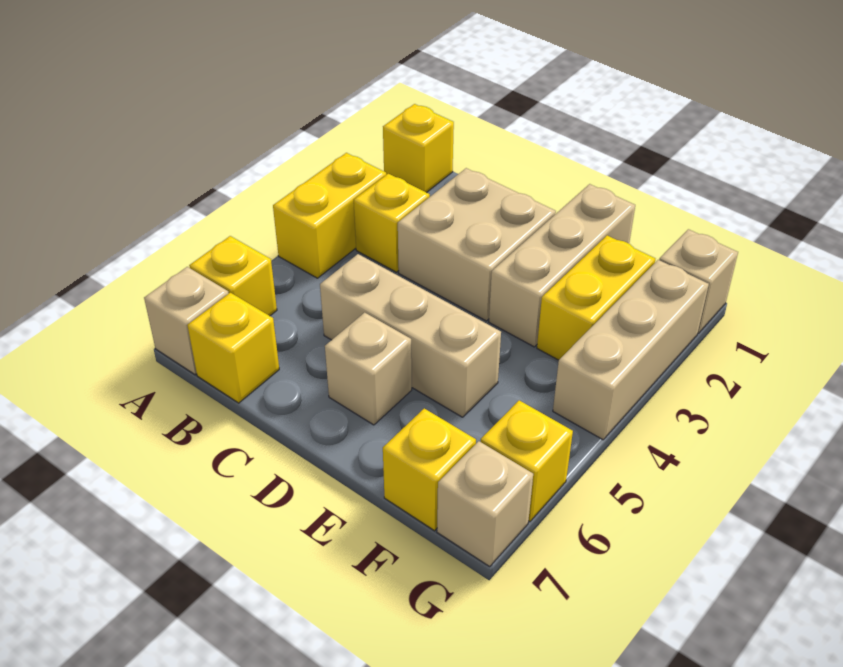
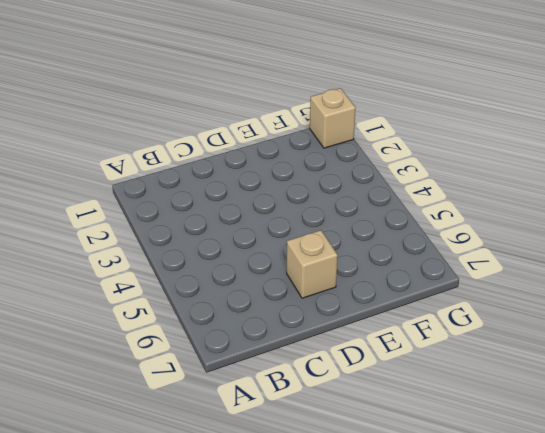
none -> yellow 1x1 brick [383,104,454,193]
none -> yellow 1x2 brick [273,153,386,278]
none -> yellow 1x1 brick [189,236,277,316]

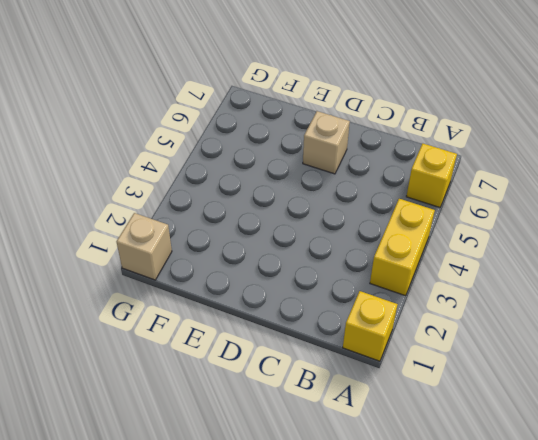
none -> tan 1x1 brick [144,267,229,375]
none -> yellow 1x1 brick [354,174,430,272]
none -> yellow 1x1 brick [187,293,279,403]

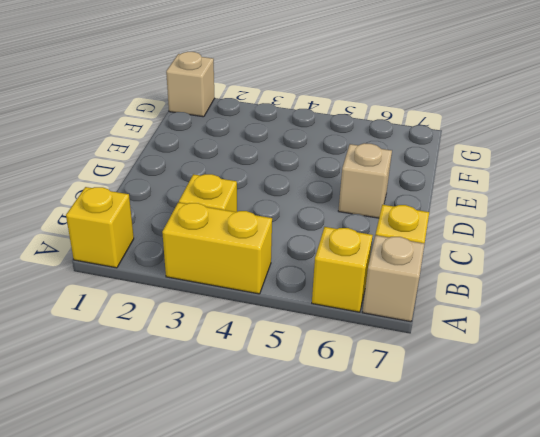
none -> tan 2x2 brick [398,168,556,321]
none -> tan 1x3 brick [320,254,501,417]
none -> tan 1x3 brick [489,184,635,347]

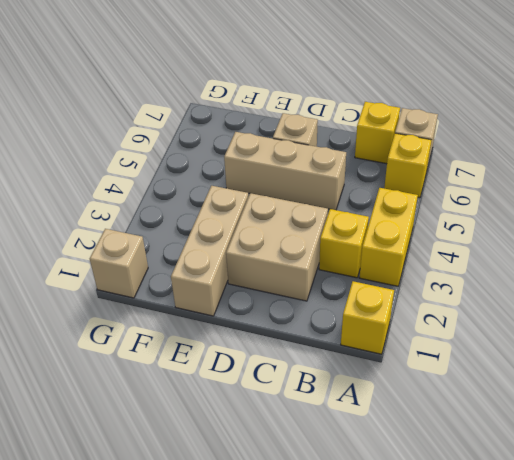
none -> yellow 1x2 brick [537,235,655,360]
none -> yellow 1x1 brick [383,408,476,531]
none -> tan 1x3 brick [553,260,709,440]

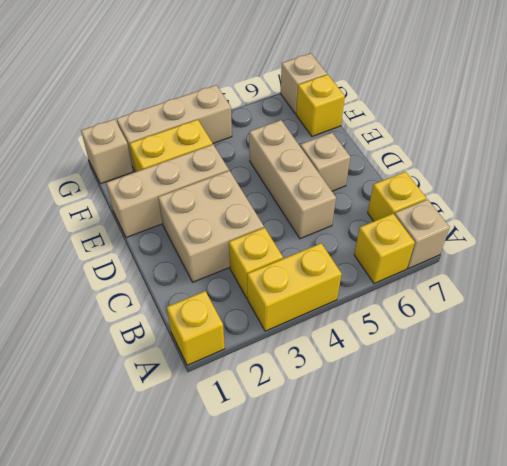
none -> yellow 1x1 brick [481,400,573,522]

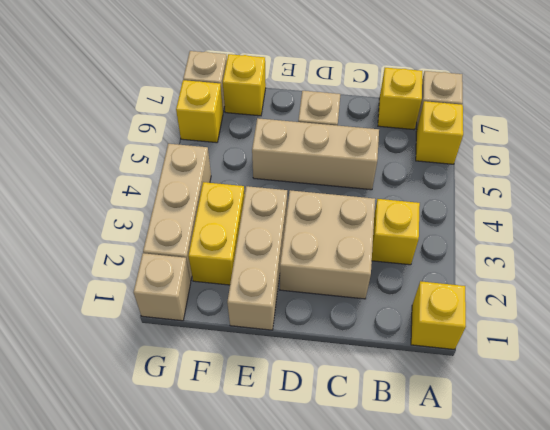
none -> yellow 1x2 brick [273,153,386,278]

